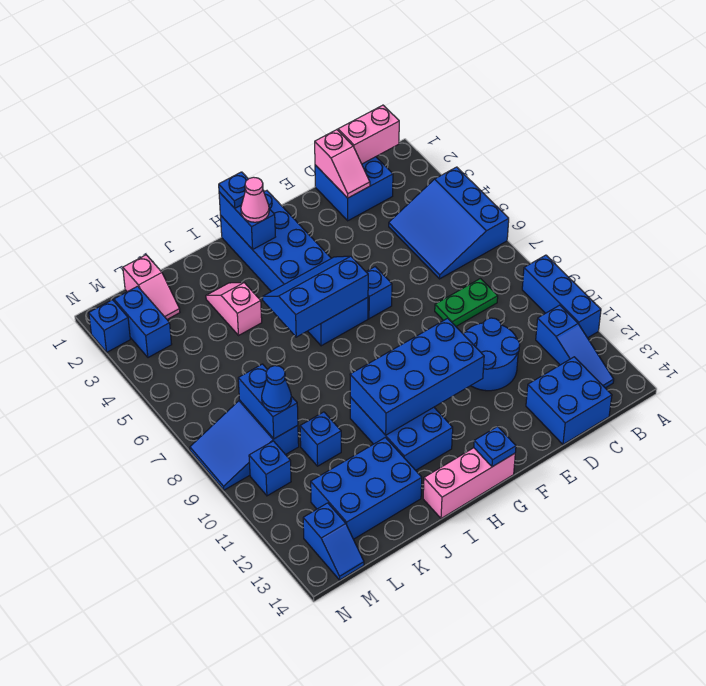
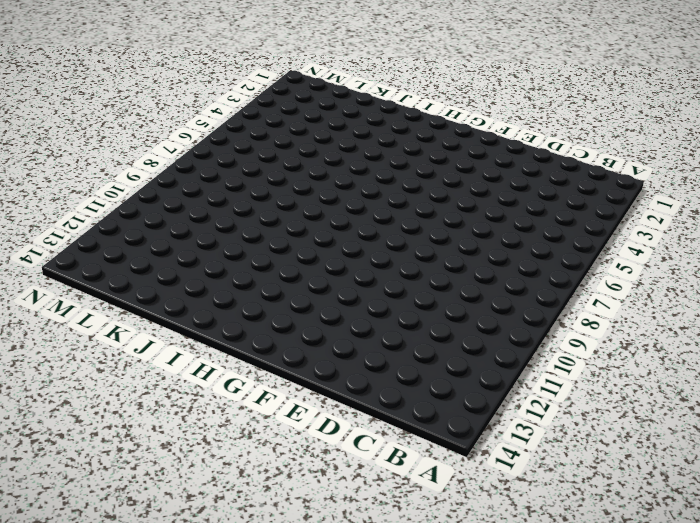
none -> blue 3x3 slope [389,167,509,279]
none -> blue 1x3 brick [522,255,601,338]
none -> blue 1x3 slope [536,305,614,388]
none -> blue 2x2 brick [315,157,393,221]

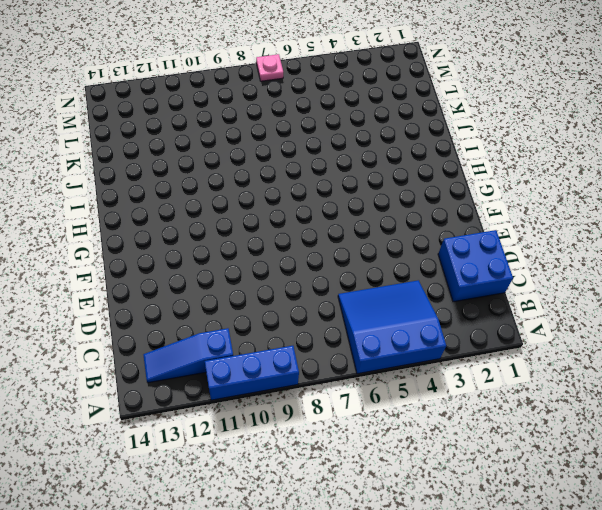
pink 1x1 plate [256,54,283,81] -> none
none -> green 1x2 plate [435,279,498,326]
none -> blue 2x2 brick [526,357,612,444]
none -> blue 2x2 round brick [463,318,520,391]
none -> blue 1x1 brick [366,267,392,319]

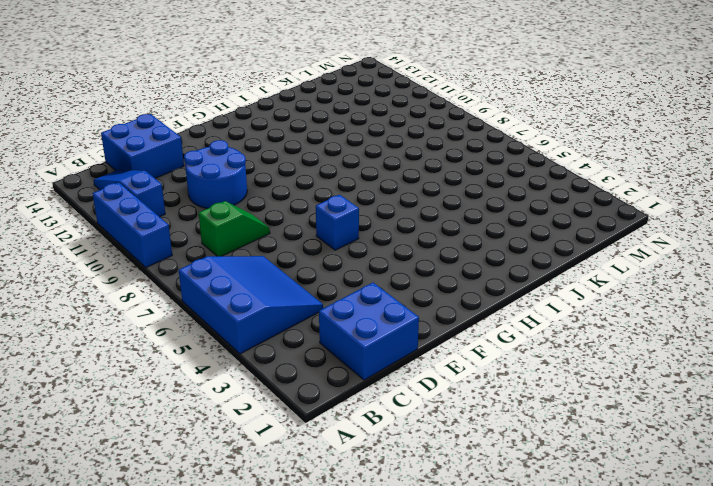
green 1x2 slope [199,201,270,256] -> green 1x2 plate [435,279,498,326]
none -> blue 2x6 brick [220,191,368,346]
none -> pink 1x3 brick [423,448,515,519]
none -> blue 2x3 brick [350,397,453,470]
none -> pink 1x2 slope [206,282,262,335]

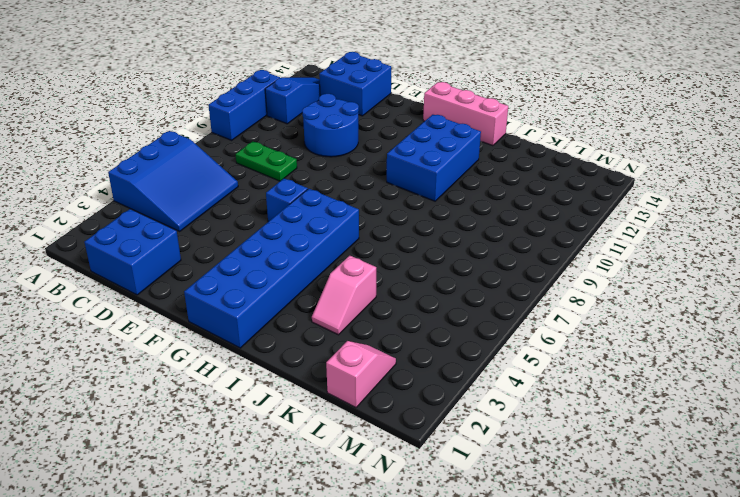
none -> blue 2x3 brick [311,437,422,539]
none -> blue 1x1 brick [300,412,341,466]
none -> blue 2x3 slope [190,400,299,490]
none -> blue 1x2 brick [114,286,172,358]

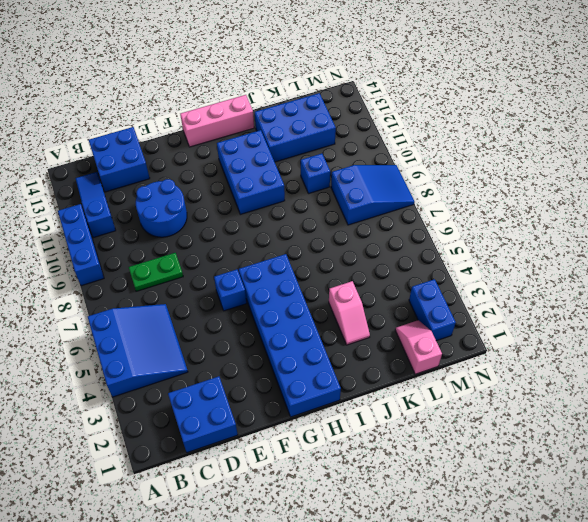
none -> blue 1x1 brick [249,441,291,496]
none -> blue 1x2 slope [303,503,364,580]
none -> blue 1x1 brick [89,300,130,352]
none -> pink 1x2 brick [338,105,399,164]

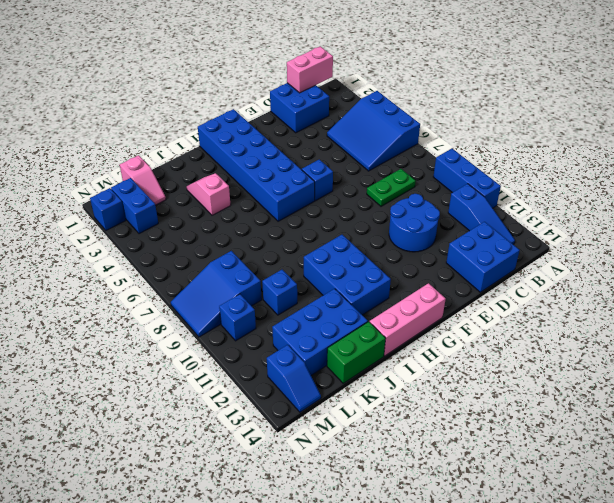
green 1x2 brick [327,322,386,383] -> none
none -> pink 1x2 slope [315,130,370,198]
none -> blue 2x4 brick [350,318,484,435]
none -> blue 2x3 slope [263,256,368,337]
none -> blue 1x1 plate [474,426,516,467]

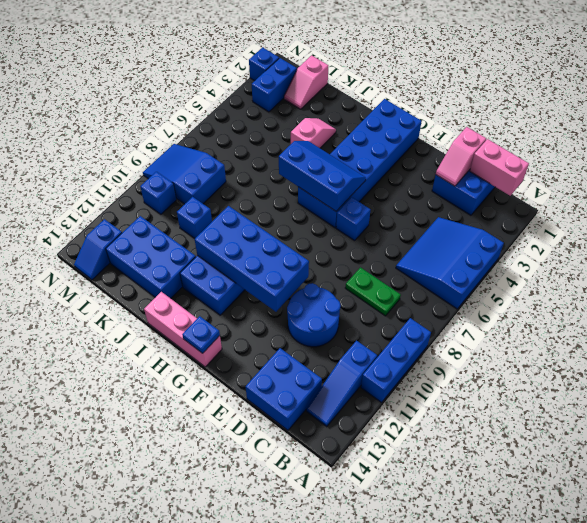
none -> blue 1x2 brick [219,192,275,250]
none -> blue 1x2 brick [238,364,298,439]
none -> blue 1x1 plate [219,172,248,208]
none -> pink 1x1 cone [241,177,269,222]

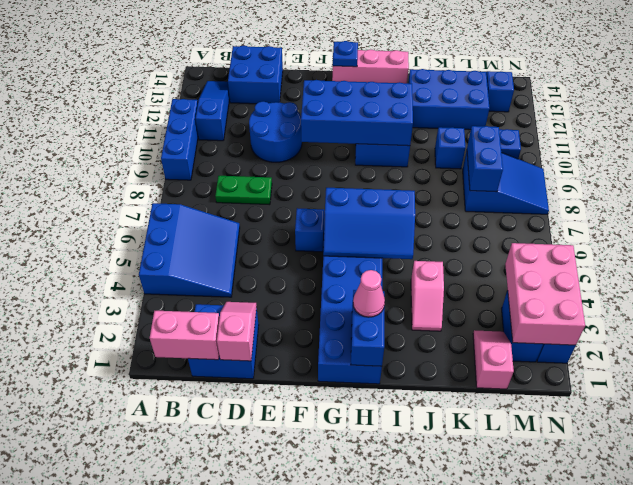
pink 2x3 brick [505,243,585,345] -> none
none -> blue 1x1 plate [219,172,248,208]
none -> blue 1x1 cone [262,366,292,412]

